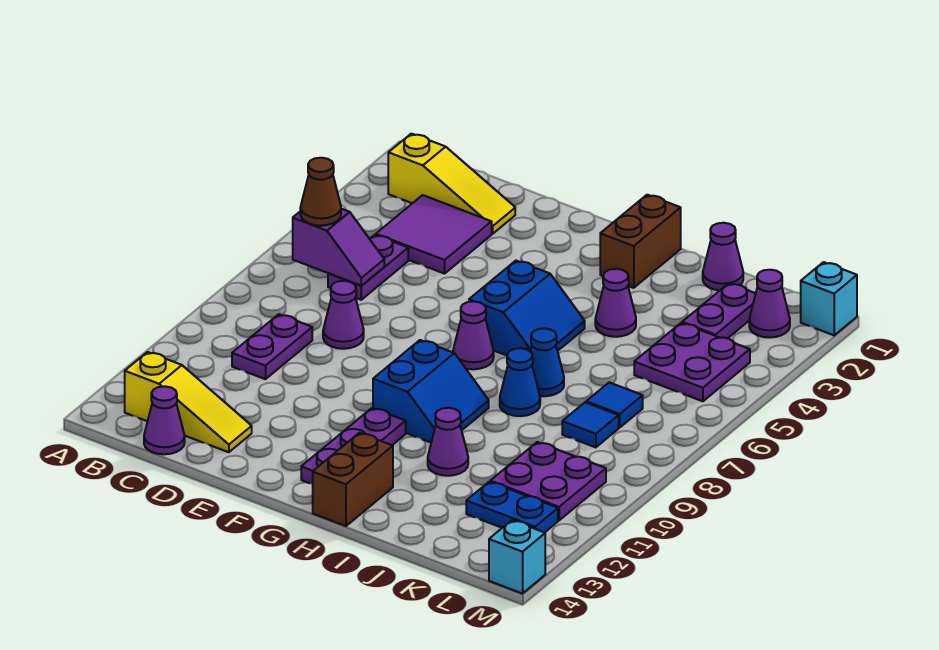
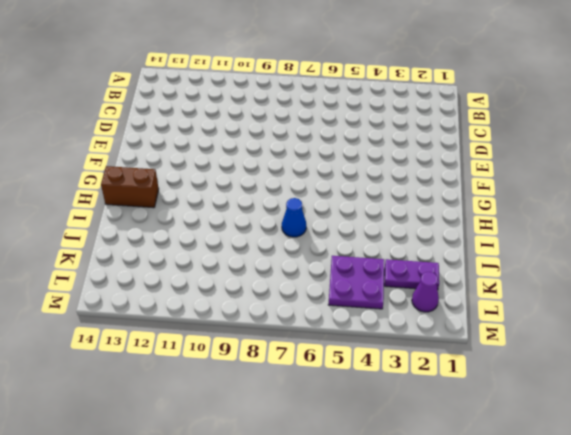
none -> yellow 1x3 slope [388,134,515,234]
none -> yellow 1x3 slope [125,352,252,452]
none -> purple 2x2 tile [376,195,492,274]

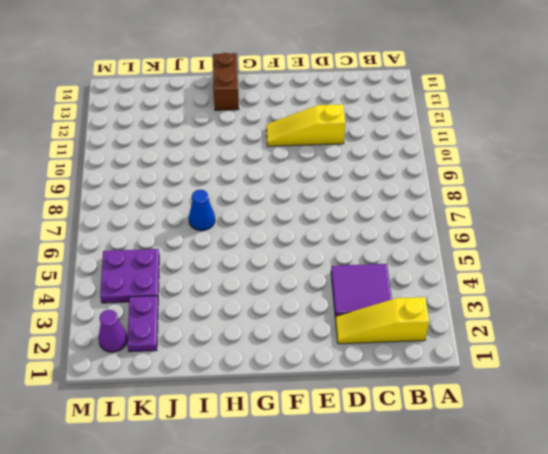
yellow 1x3 slope [266,104,345,146] -> yellow 1x3 slope moved to [125,352,252,452]
none -> purple 1x2 plate [328,235,408,300]
none -> purple 1x2 plate [232,314,312,379]
none -> purple 1x1 cone [144,386,185,454]

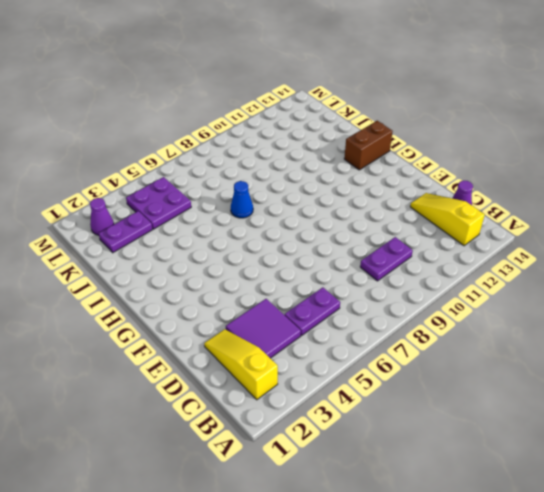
none -> purple 1x1 cone [323,281,364,349]
none -> blue 2x2 slope [469,261,585,355]
none -> purple 1x1 cone [453,301,494,369]

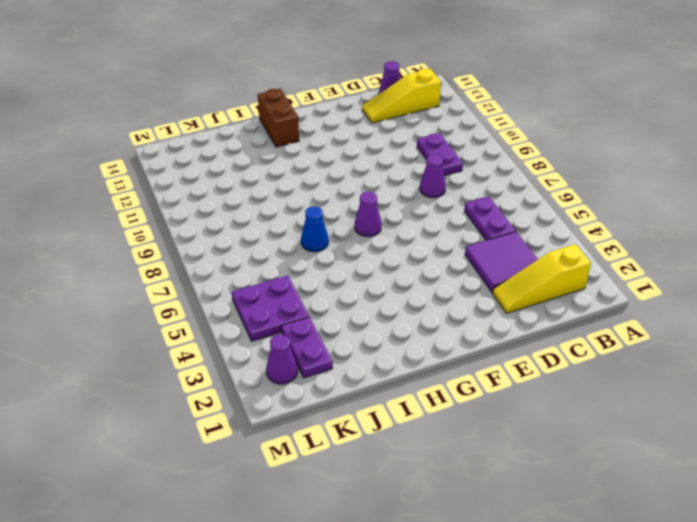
none -> blue 2x2 slope [469,261,585,355]
none -> blue 2x2 slope [373,340,489,442]
none -> purple 1x3 plate [301,408,406,484]

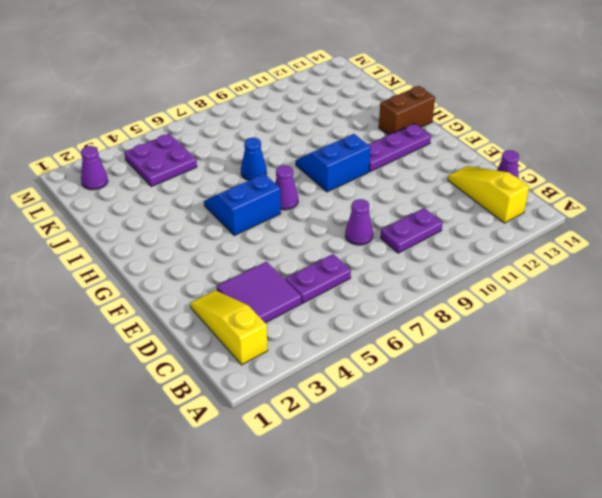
none -> brown 1x2 brick [600,195,681,288]
none -> purple 1x1 cone [595,269,636,337]
none -> blue 1x1 cone [500,348,540,416]

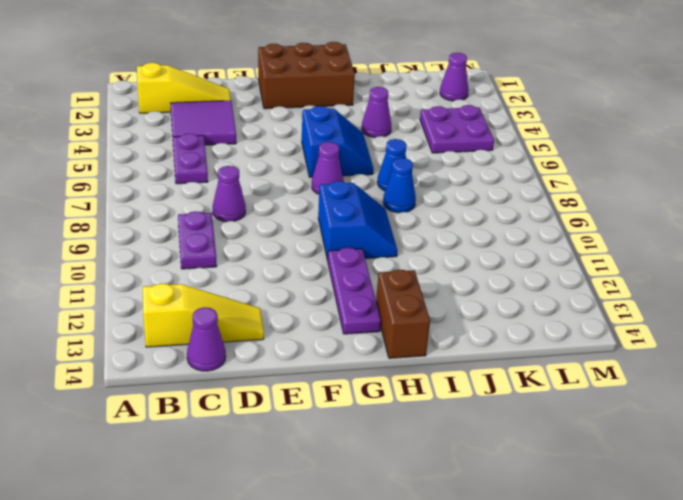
brown 2x3 brick [258,42,355,109] -> brown 1x2 brick [600,195,681,288]
none -> purple 1x1 cone [428,408,468,476]
none -> purple 1x1 cone [703,223,743,290]
none -> purple 1x2 plate [682,283,756,338]

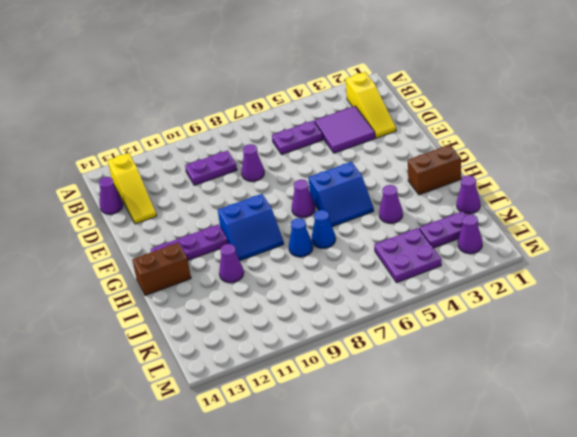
none -> blue 1x1 tile [586,382,643,427]
none -> blue 1x1 tile [562,402,619,447]
none -> purple 2x2 plate [490,442,606,520]

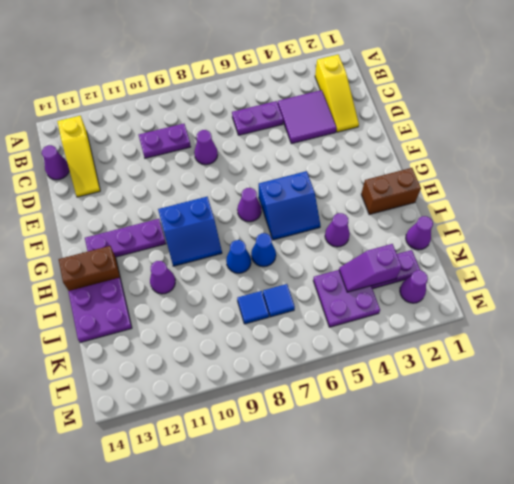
purple 2x2 plate [68,278,132,343] -> purple 2x2 plate moved to [490,442,606,520]
purple 1x2 slope [339,244,402,292] -> purple 1x2 slope turned to [293,209,384,286]
none -> blue 1x2 plate [466,482,558,533]
none -> cyan 1x1 brick [801,262,857,335]
none -> cyan 1x1 brick [489,520,545,594]

